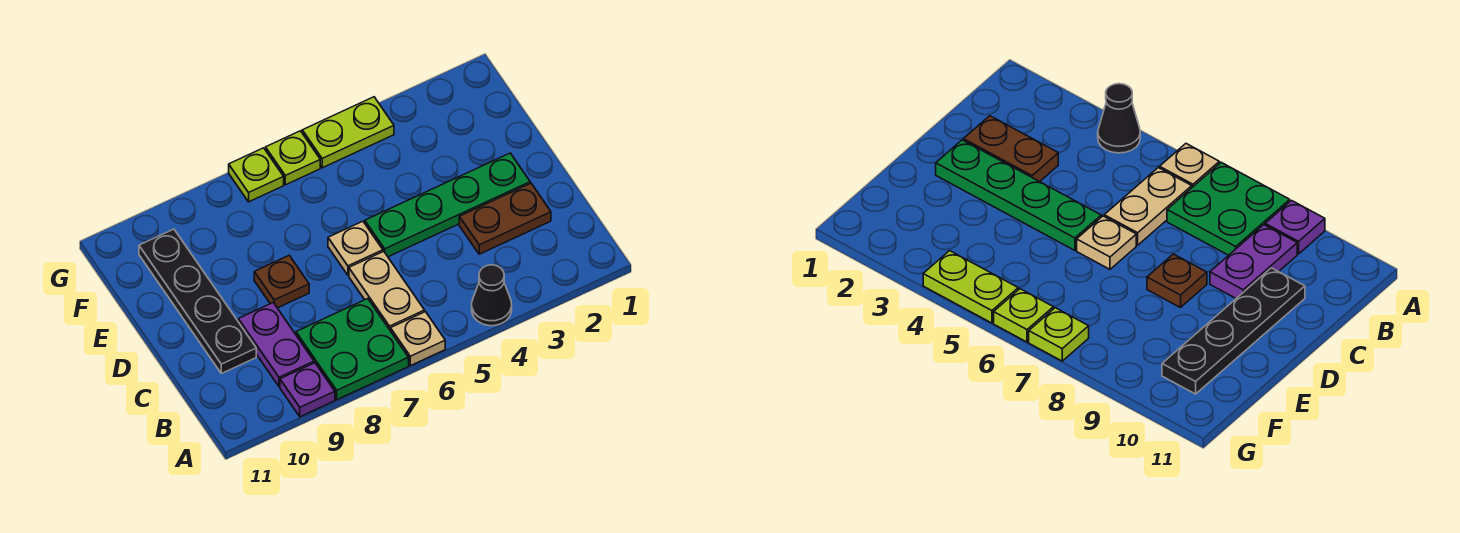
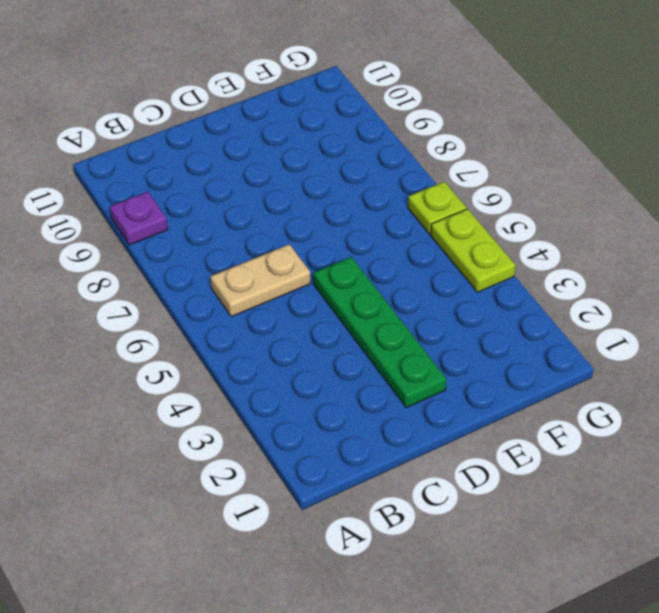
none -> black 1x1 cone [472,265,512,326]
none -> tan 1x1 plate [390,312,445,366]
none -> green 2x2 plate [296,299,409,400]

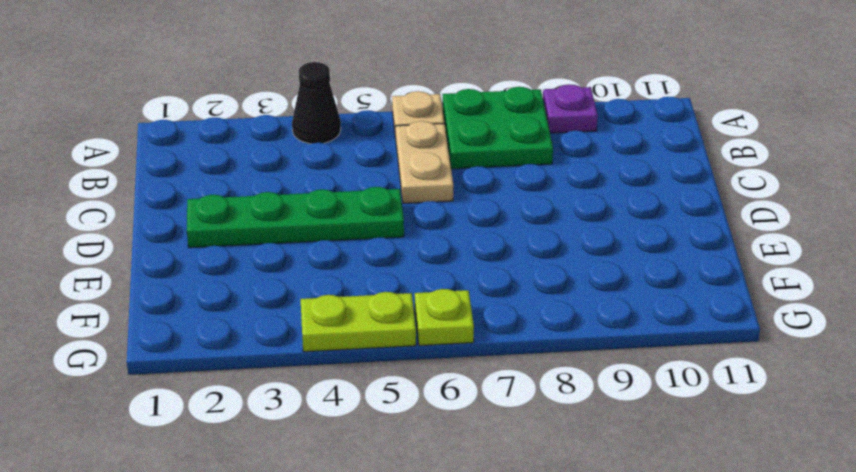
none -> purple 1x2 plate [238,303,314,387]
none -> brown 1x2 plate [459,183,551,254]
none -> black 1x4 plate [139,229,256,374]

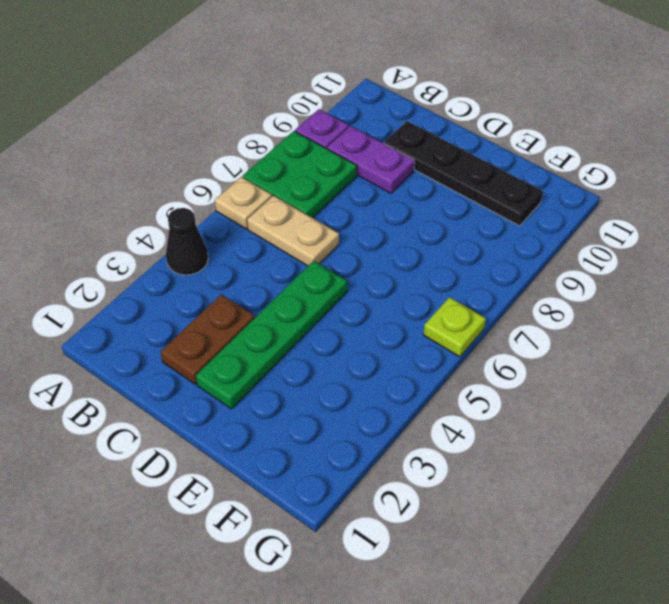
none -> tan 1x1 plate [328,221,383,275]
none -> brown 1x1 plate [254,255,309,308]
none -> lime 1x2 plate [302,97,394,168]

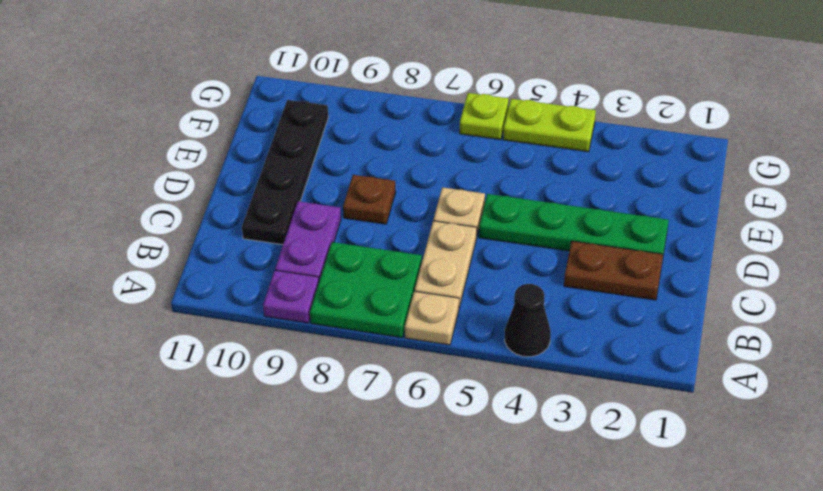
none -> lime 1x1 plate [229,148,284,202]

